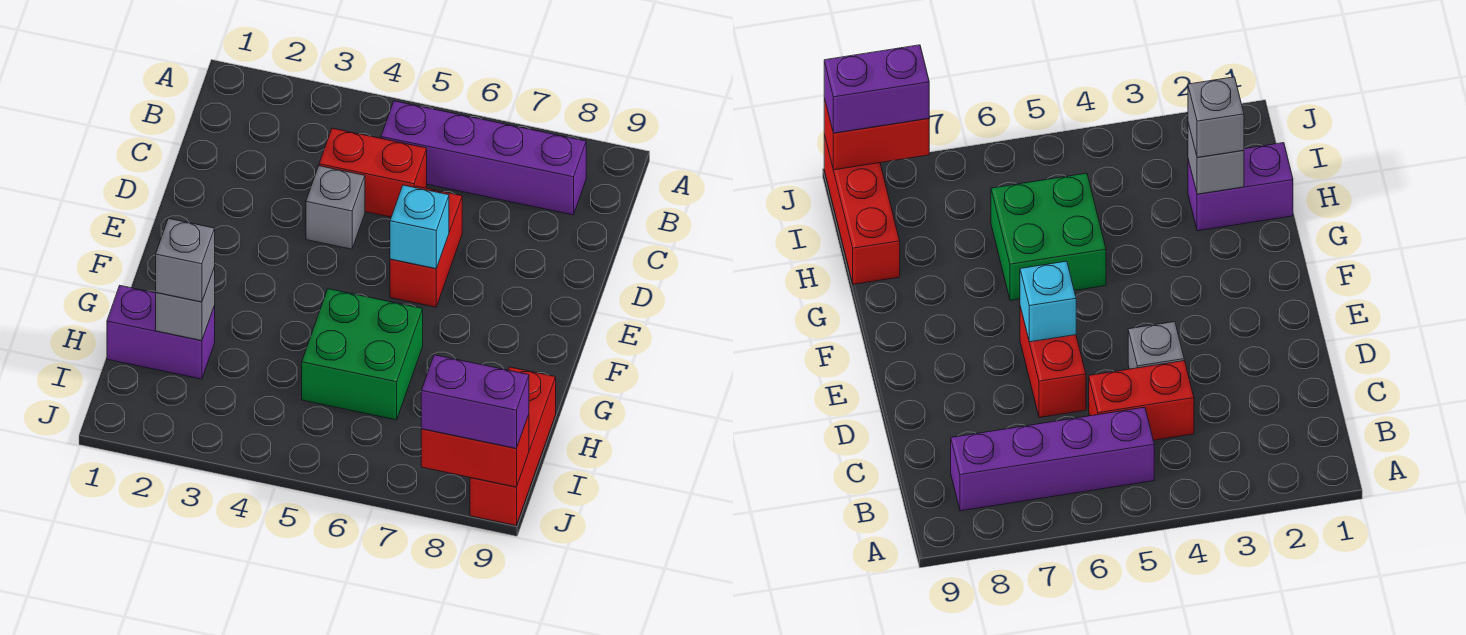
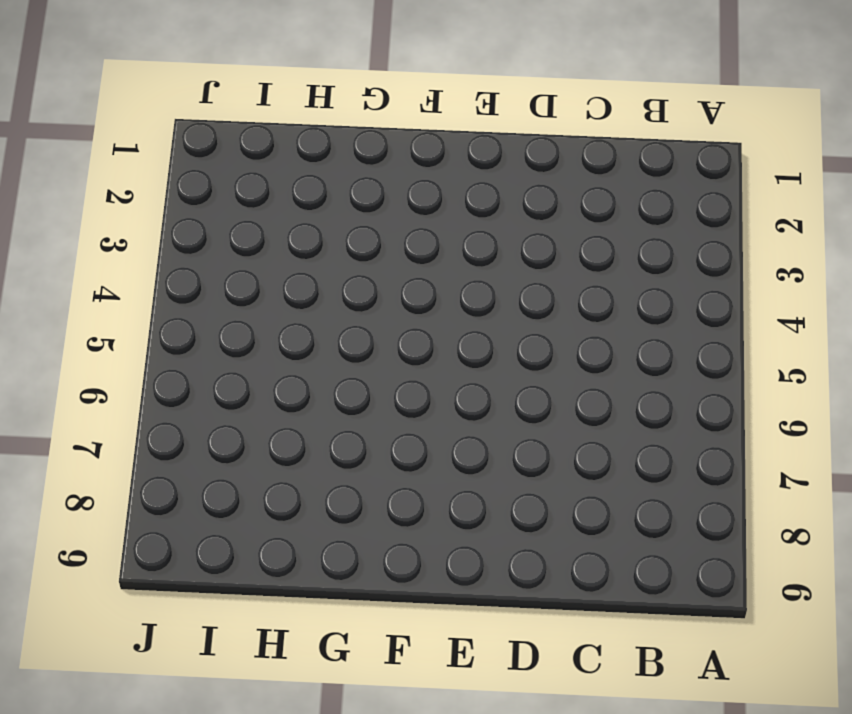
none -> purple 1x4 brick [381,101,586,215]
none -> red 1x2 brick [319,128,427,217]
none -> grey 1x1 brick [306,166,365,249]

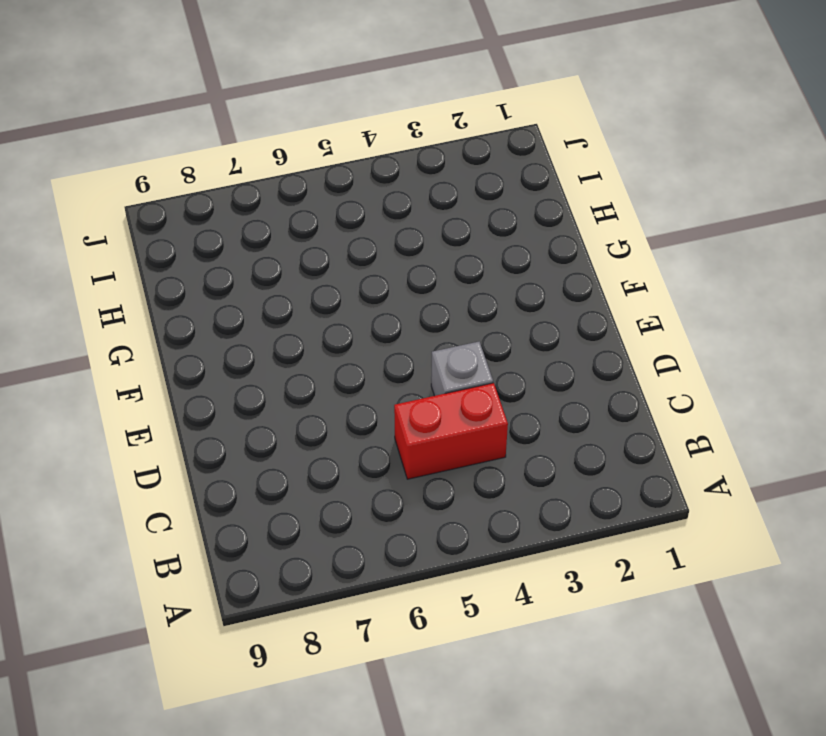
none -> purple 1x4 brick [381,101,586,215]
none -> red 1x2 brick [390,186,462,307]
none -> green 2x2 brick [302,289,423,420]

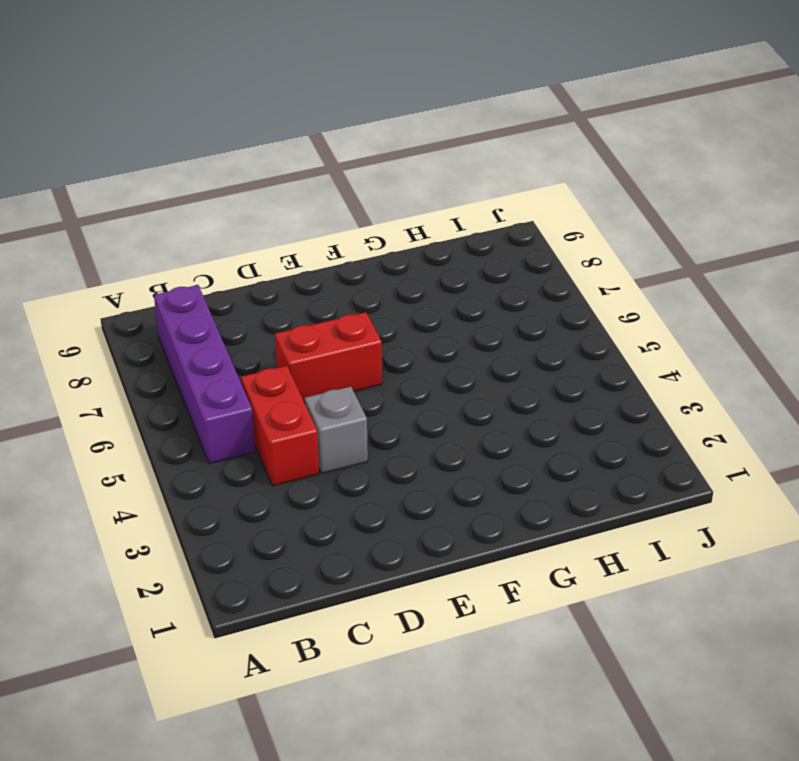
none -> green 2x2 brick [302,289,423,420]
none -> purple 1x2 brick [107,286,215,379]
none -> red 1x3 brick [470,367,556,526]

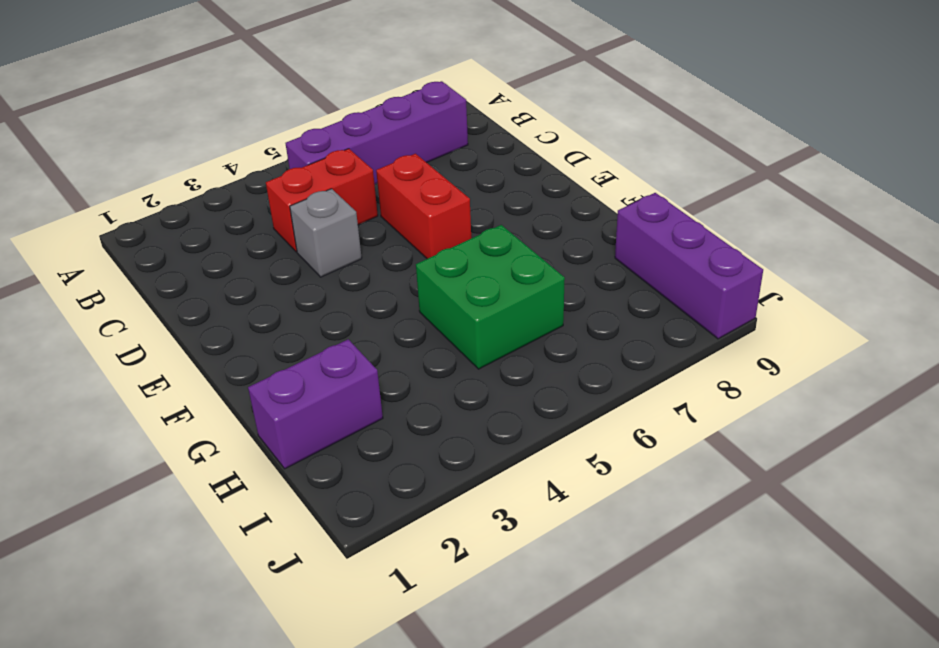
purple 1x3 brick [615,193,763,339] -> red 1x3 brick [470,367,556,526]
none -> cyan 1x1 brick [390,185,449,269]
none -> grey 1x1 brick [156,267,215,341]
none -> red 1x2 brick [421,415,529,487]

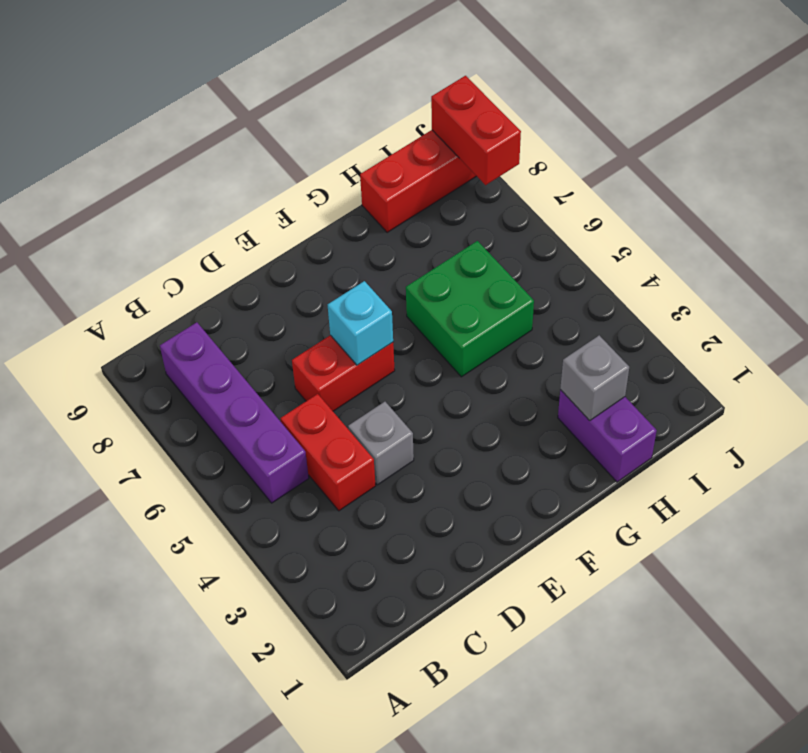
none -> grey 1x1 brick [156,218,215,302]
none -> purple 1x2 brick [421,355,529,449]

